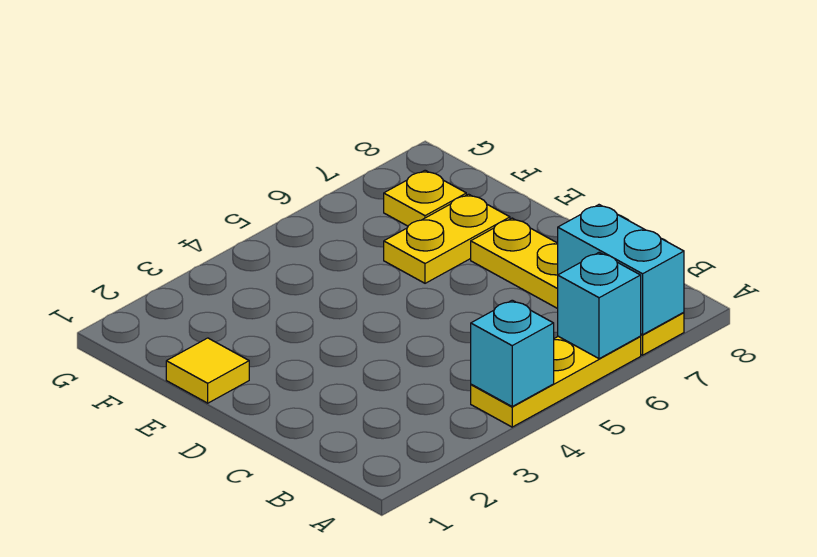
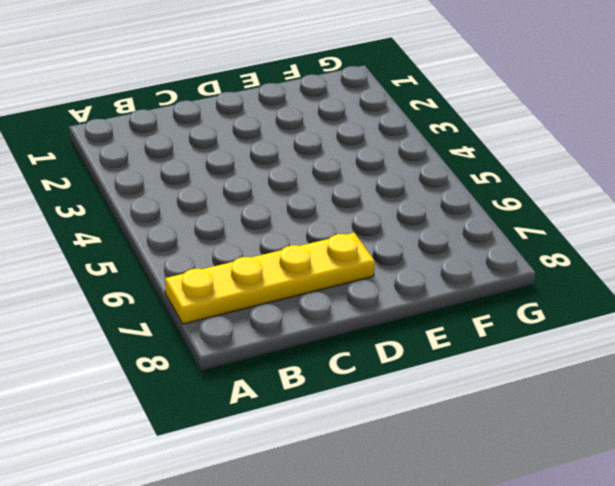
none -> yellow 1x3 plate [471,336,641,427]
none -> yellow 1x1 tile [166,338,249,403]

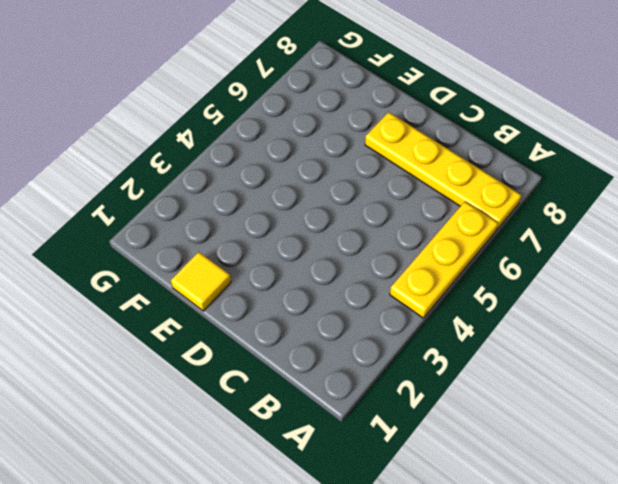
none -> yellow 1x2 plate [384,194,510,283]
none -> yellow 1x1 plate [384,170,466,226]

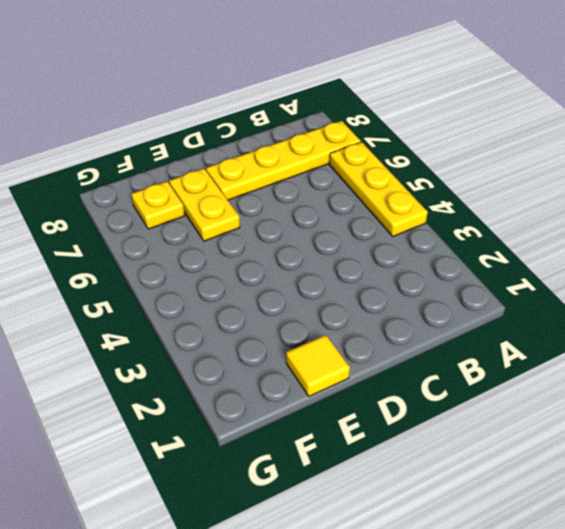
none -> cyan 1x1 brick [471,300,554,406]
none -> cyan 1x1 brick [558,252,641,359]

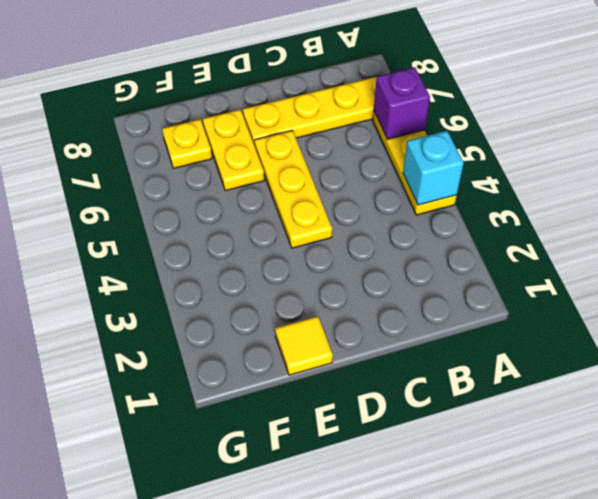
purple 1x1 brick [374,67,430,139] -> cyan 1x1 brick [558,252,641,359]
yellow 1x3 plate [254,130,332,248] -> none
none -> cyan 1x2 brick [558,205,684,335]

